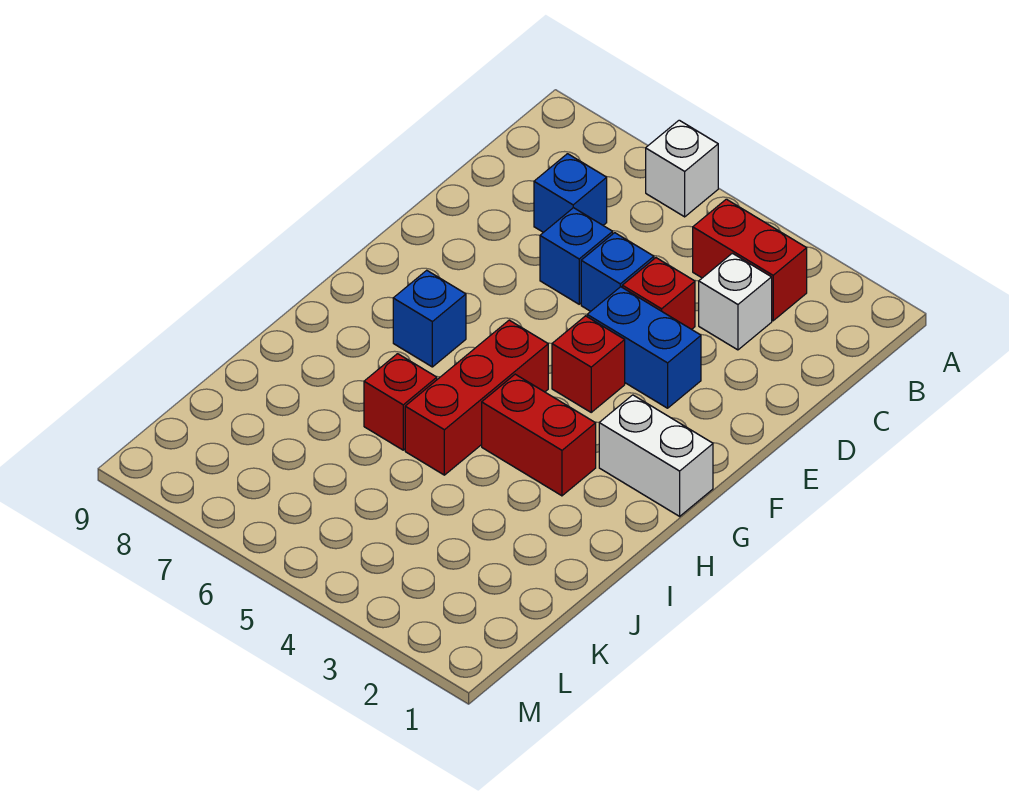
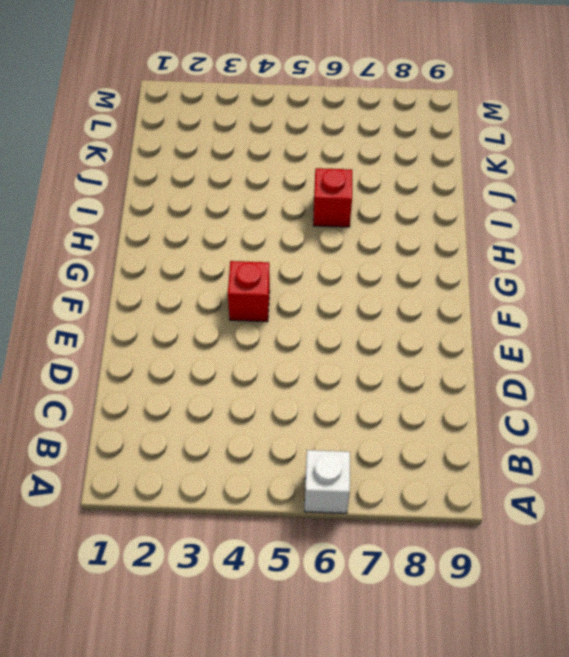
none -> red 1x2 brick [693,199,807,321]
none -> white 1x1 brick [699,253,772,350]
none -> blue 1x1 brick [534,154,607,232]

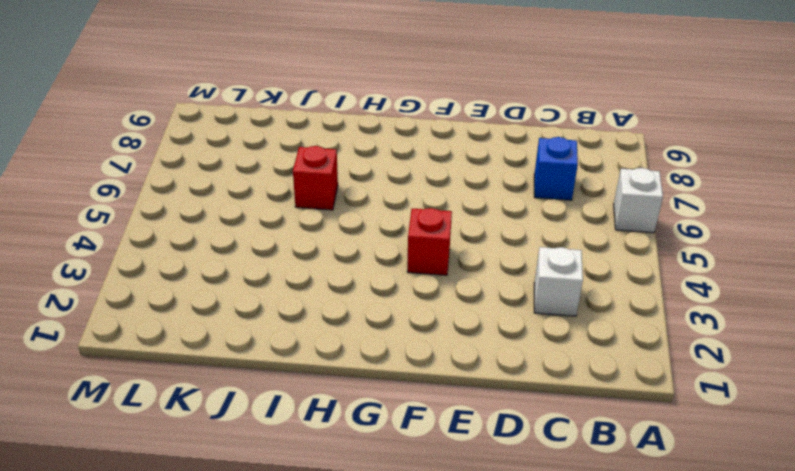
none -> red 1x2 brick [693,199,807,321]
none -> red 1x1 brick [622,258,695,329]
none -> blue 1x1 brick [581,233,654,311]

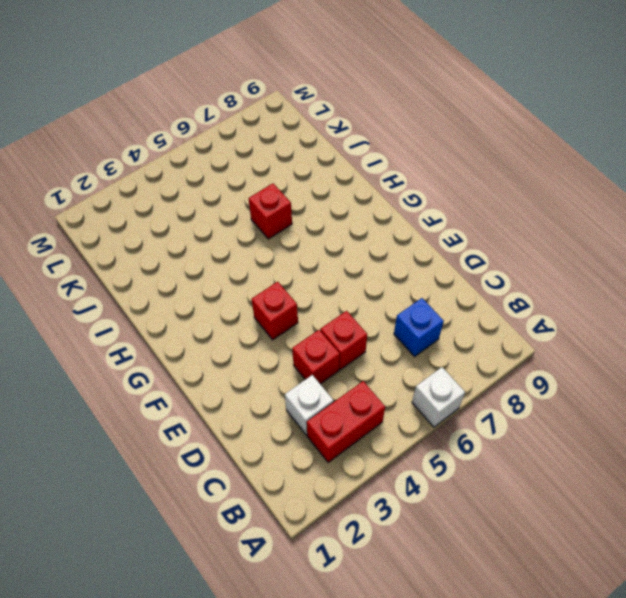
red 1x1 brick [320,311,367,370] -> blue 1x1 brick [581,233,654,311]
none -> blue 1x1 brick [540,208,613,304]
none -> blue 1x2 brick [587,287,701,408]
none -> white 1x2 brick [599,395,713,516]

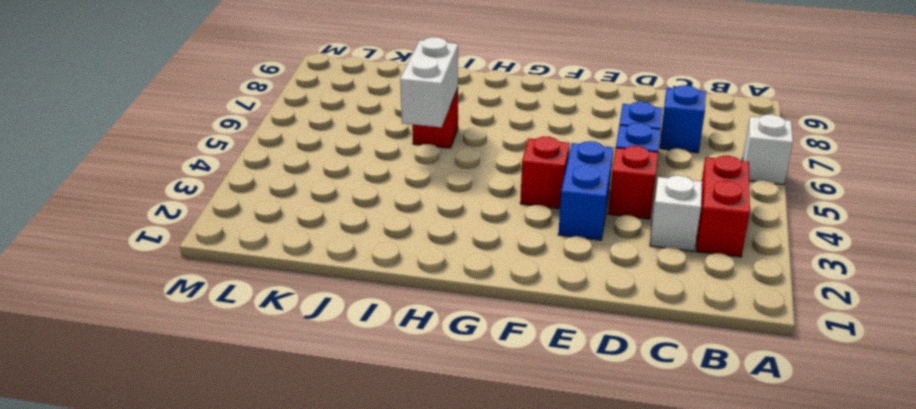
white 1x2 brick [400,37,458,127] -> white 1x2 brick moved to [599,395,713,516]
none -> red 1x3 brick [405,320,548,475]
none -> blue 1x1 brick [393,270,466,367]
none -> red 1x2 brick [482,374,596,496]

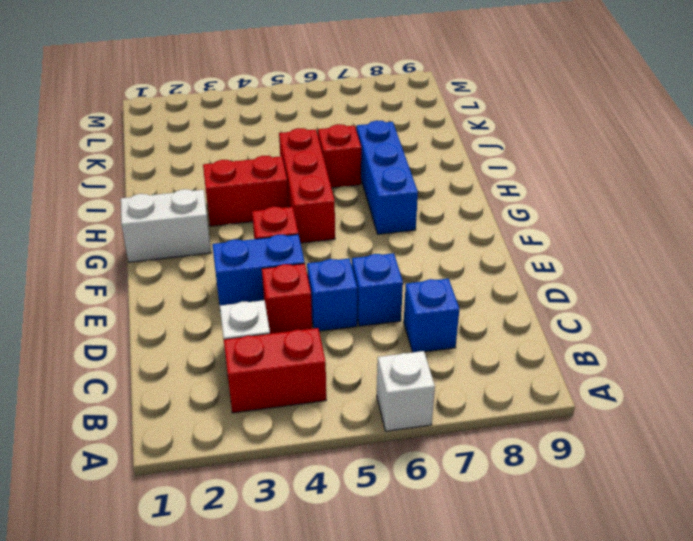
blue 1x3 brick [356,120,418,234] -> blue 1x1 brick [393,270,466,367]

